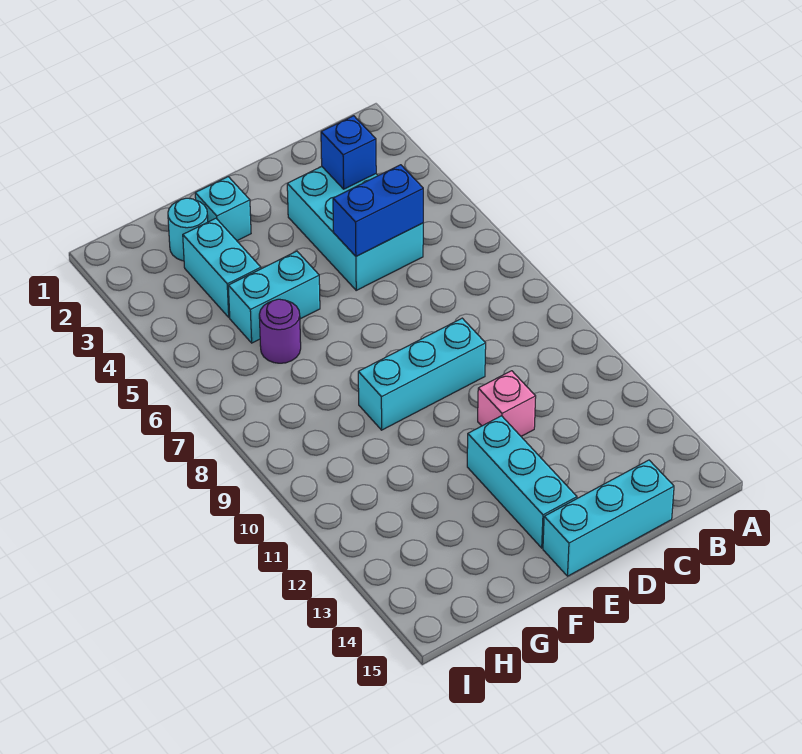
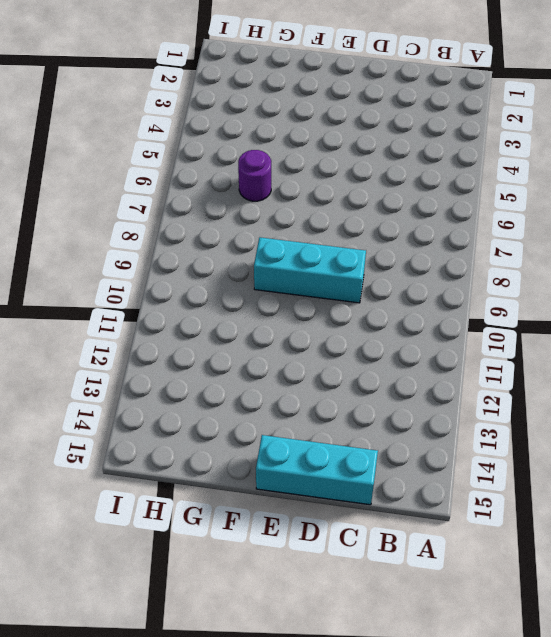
none -> cyan 2x3 brick [287,166,423,290]
none -> pink 1x1 brick [478,371,536,436]
none -> cyan 1x3 brick [467,416,577,548]

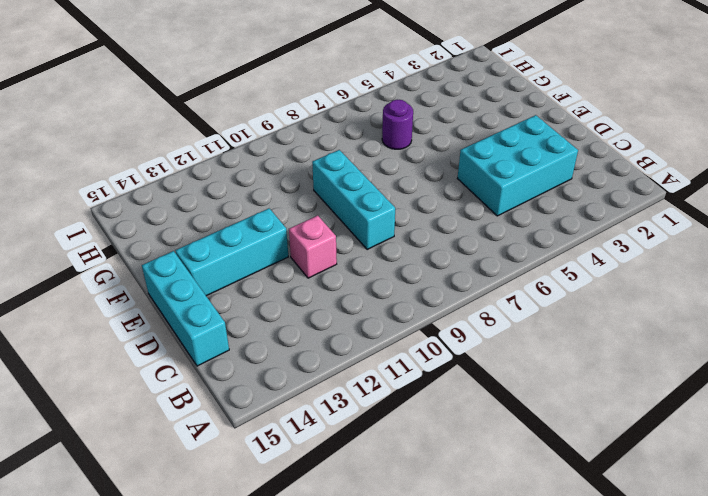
none -> cyan 1x1 brick [195,177,251,241]
none -> cyan 1x2 brick [228,251,320,343]
none -> cyan 1x1 round brick [168,198,208,261]

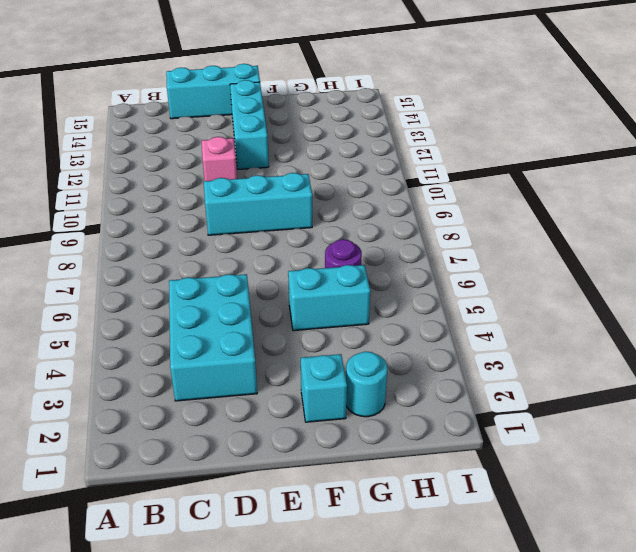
none -> cyan 1x2 brick [183,218,261,317]
none -> blue 1x1 brick [321,116,376,189]
none -> blue 1x2 brick [333,165,423,256]

